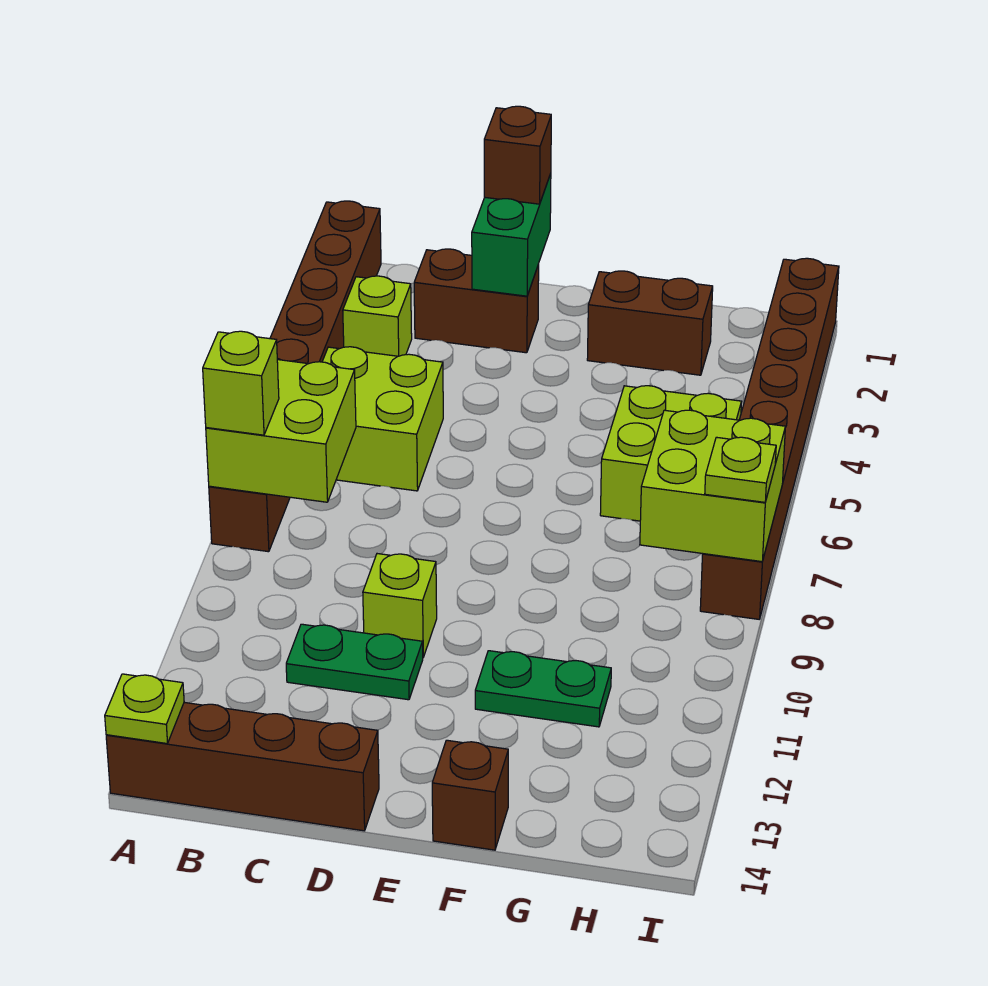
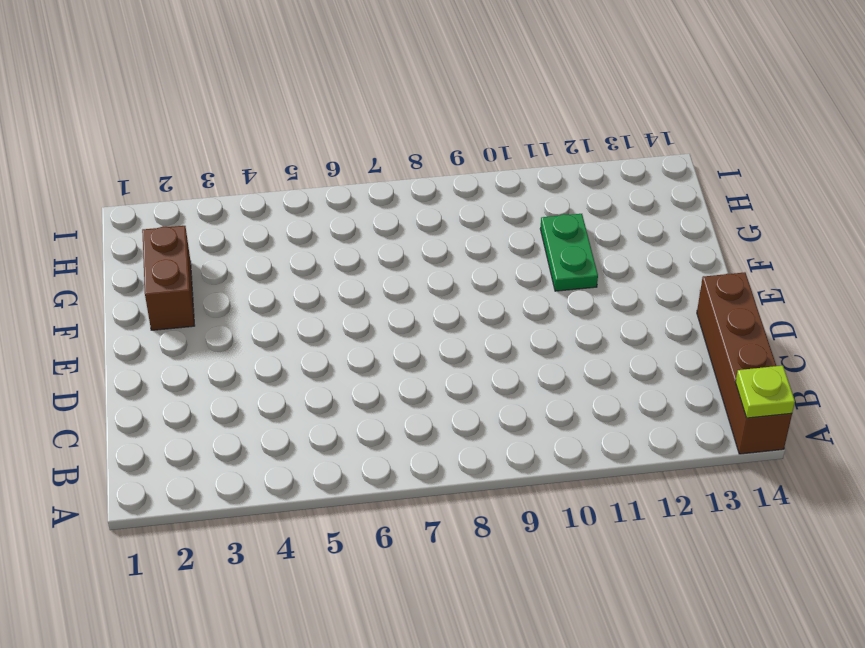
none -> brown 1x8 brick [209,201,381,552]
none -> lime 1x1 brick [343,276,412,356]
none -> lime 2x2 brick [322,347,443,491]

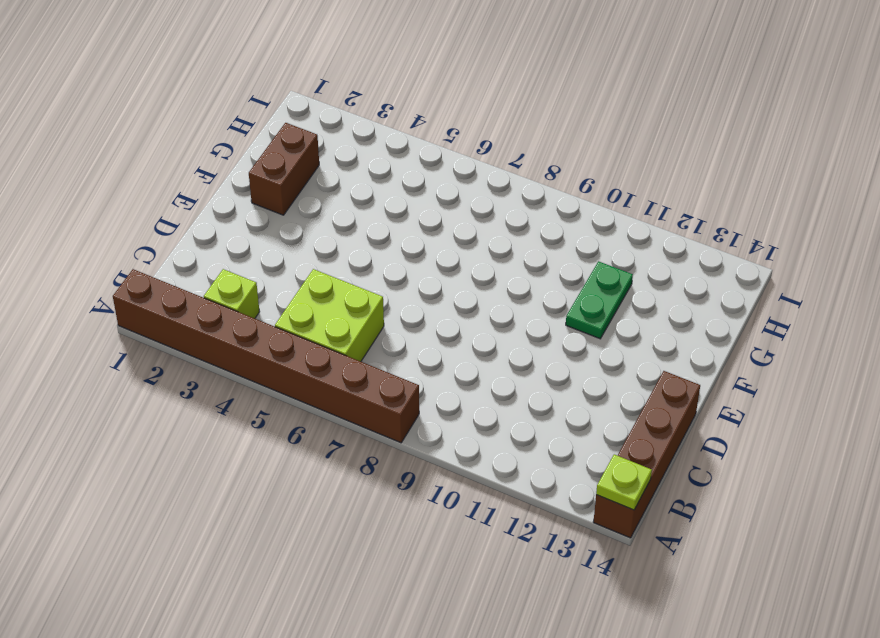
none -> brown 1x2 brick [414,249,539,353]
none -> green 1x2 plate [286,624,423,700]
none -> lime 1x1 brick [363,554,437,657]

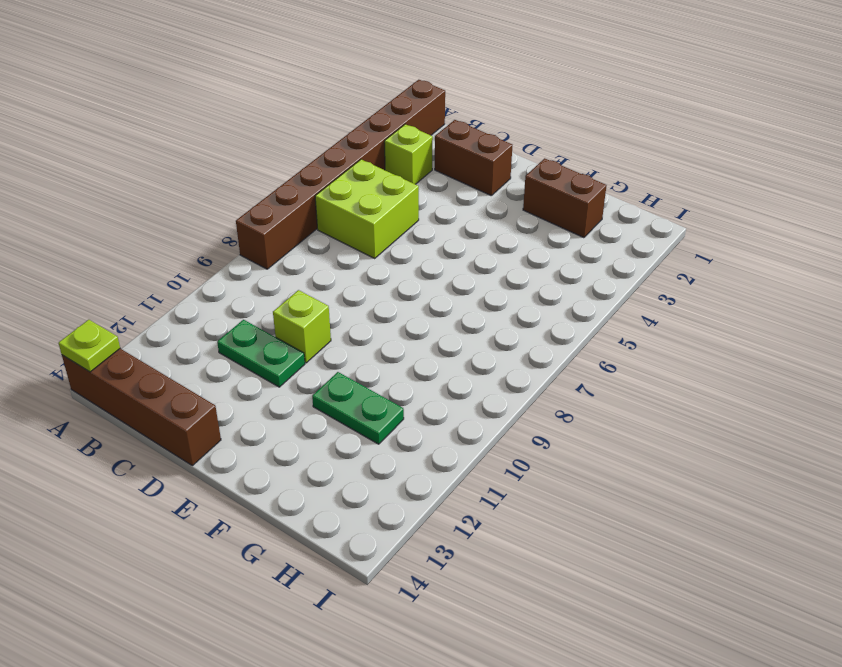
none -> brown 1x1 brick [432,740,508,850]
none -> lime 2x2 brick [600,386,741,521]
none -> brown 1x8 brick [700,258,839,619]

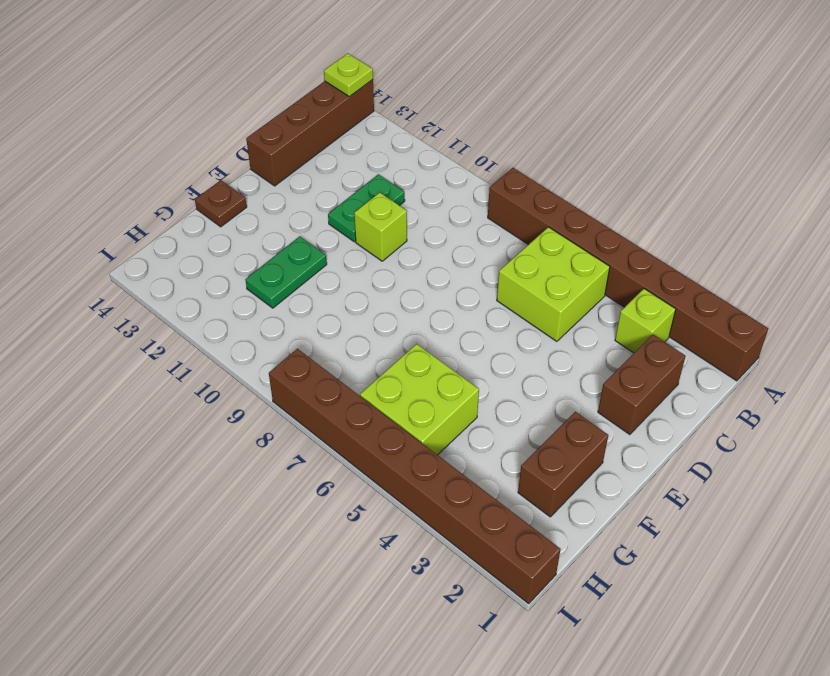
brown 1x1 plate [195,180,247,227] -> brown 1x1 brick [432,740,508,850]
none -> lime 2x2 brick [206,360,356,502]
none -> green 1x2 brick [472,174,551,296]
none -> lime 2x2 brick [640,410,785,562]

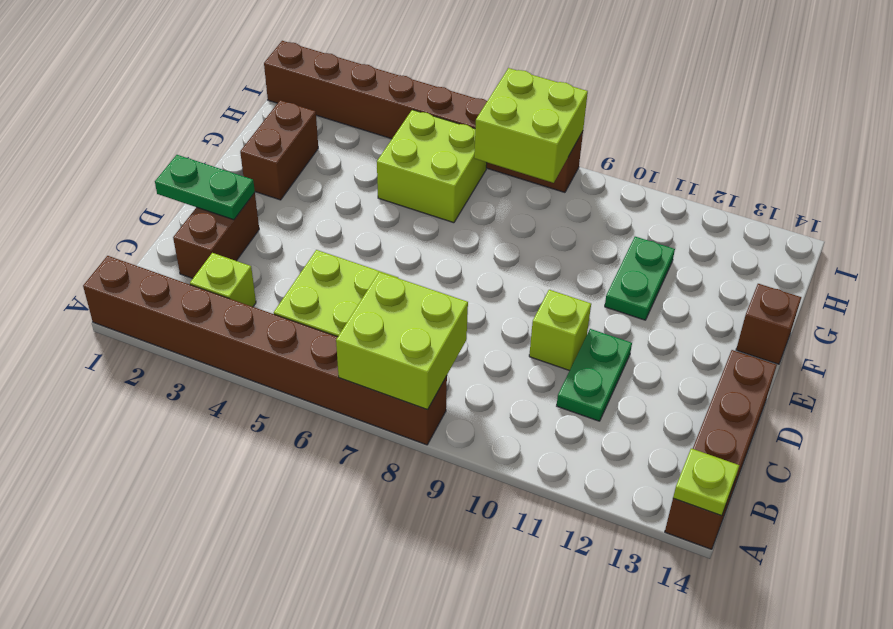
green 1x2 plate [155,155,255,220] -> green 1x2 brick [472,174,551,296]
none -> lime 1x1 brick [203,331,279,435]
none -> brown 1x1 brick [484,106,551,204]
none -> lime 1x1 plate [705,437,776,502]

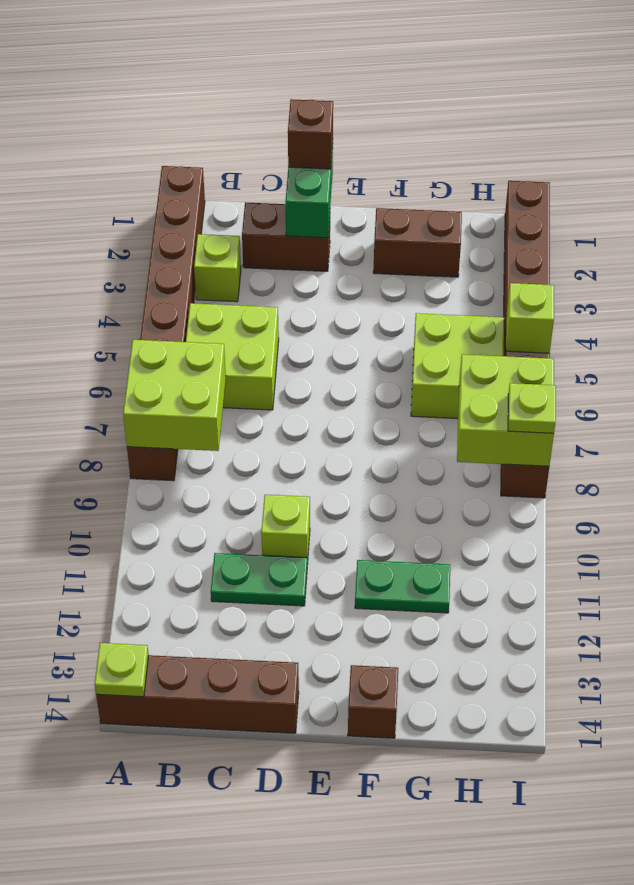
lime 1x1 brick [506,283,554,353] -> lime 1x1 brick moved to [203,331,279,435]

